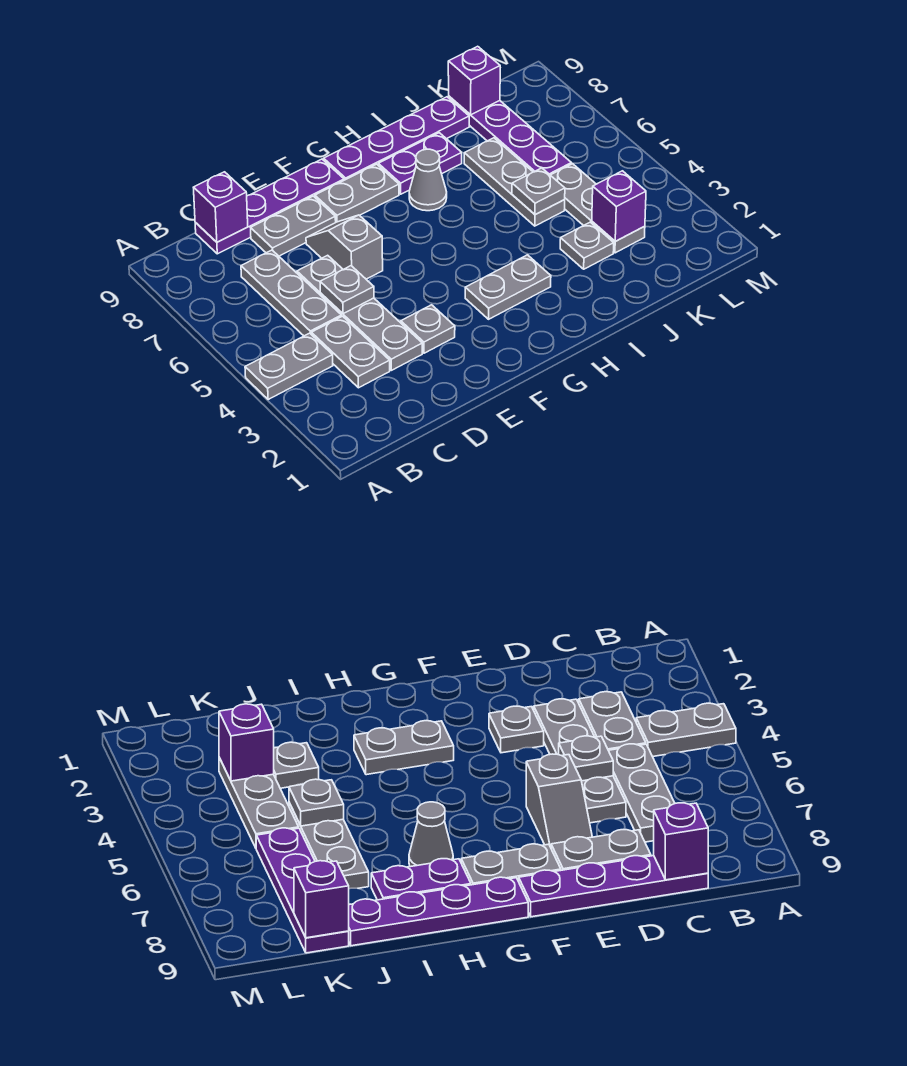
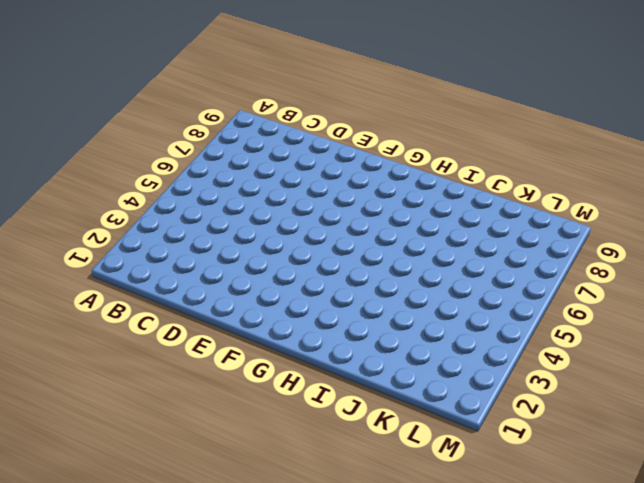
none -> grey 1x2 plate [245,333,333,400]
none -> grey 1x2 plate [311,316,390,388]
none -> grey 1x3 plate [241,250,342,336]

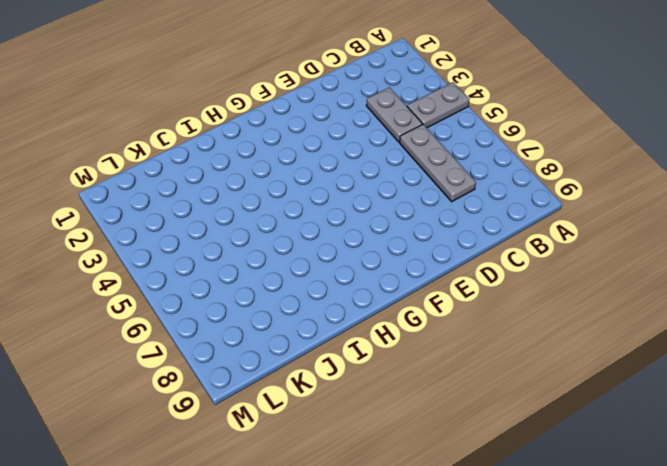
none -> purple 1x4 plate [195,159,344,254]
none -> grey 1x4 plate [297,255,422,370]
none -> grey 1x2 plate [251,196,336,256]

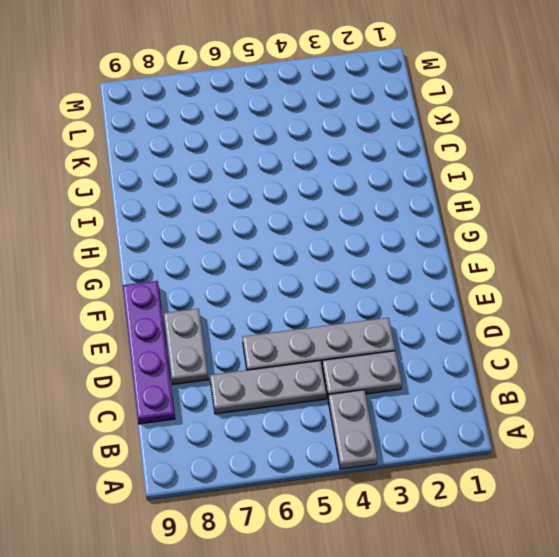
none -> grey 1x1 plate [401,305,455,353]
none -> grey 1x2 slope [306,215,383,279]
none -> grey 1x2 plate [315,164,399,222]

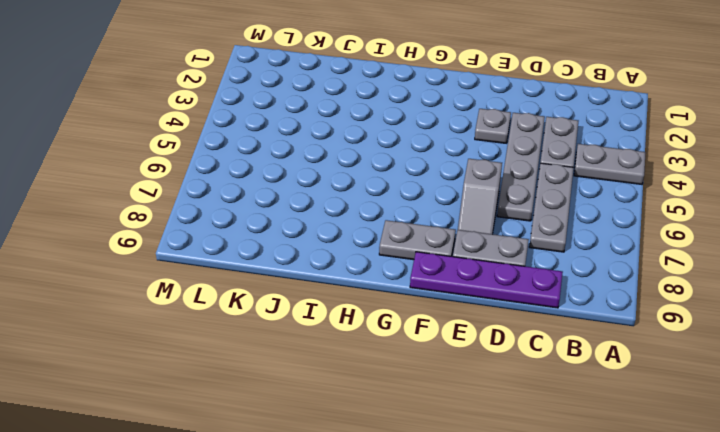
none -> grey 1x2 plate [465,255,551,319]
none -> purple 1x4 plate [324,97,469,180]
none -> grey 1x1 cone [409,149,447,211]

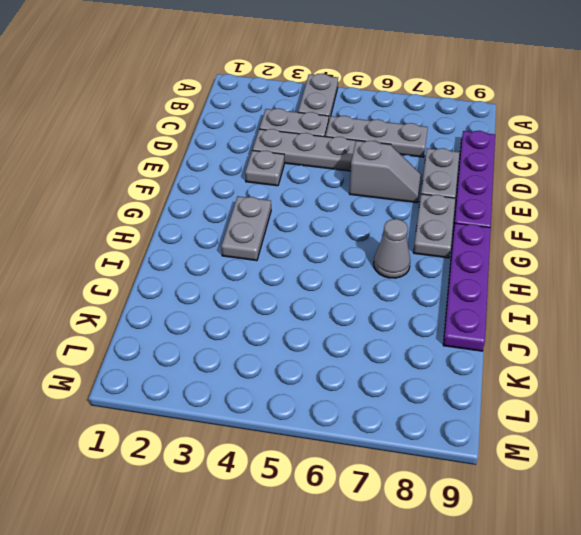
none -> purple 1x2 plate [378,133,462,194]
none -> grey 1x1 plate [560,222,614,269]
none -> grey 1x3 plate [464,138,565,226]

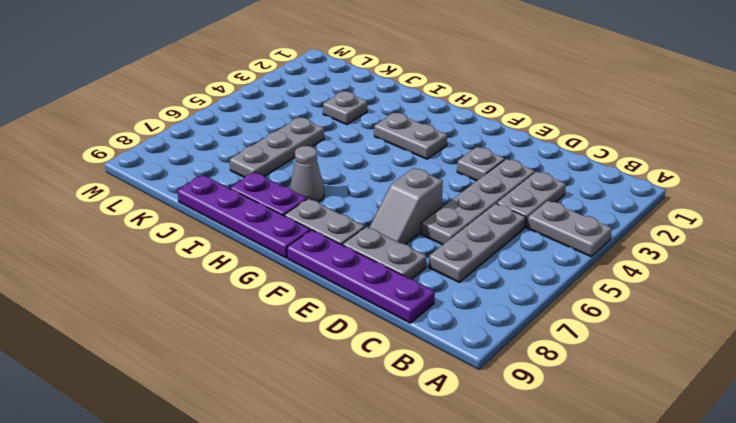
none -> grey 1x3 plate [551,164,645,253]
none -> purple 1x4 plate [449,96,571,175]
none -> purple 1x1 brick [193,172,248,242]

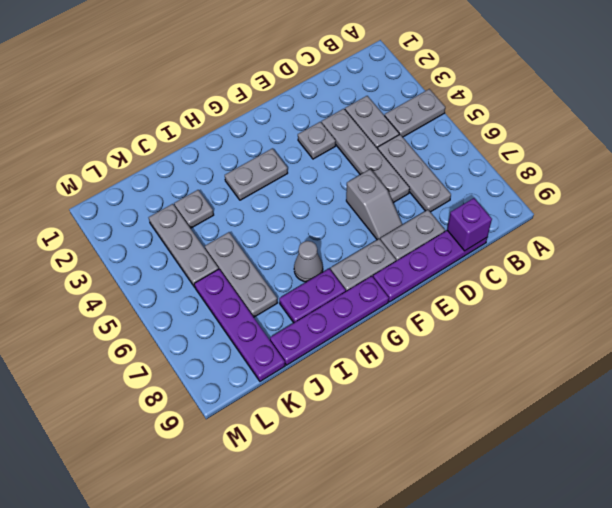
none -> grey 1x1 plate [320,266,374,314]
none -> grey 1x1 plate [512,168,565,215]
none -> purple 1x1 brick [592,171,646,241]

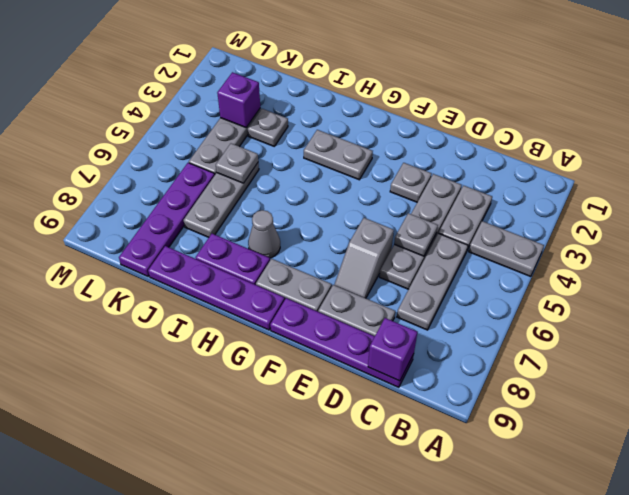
none -> purple 1x1 brick [448,46,500,115]

